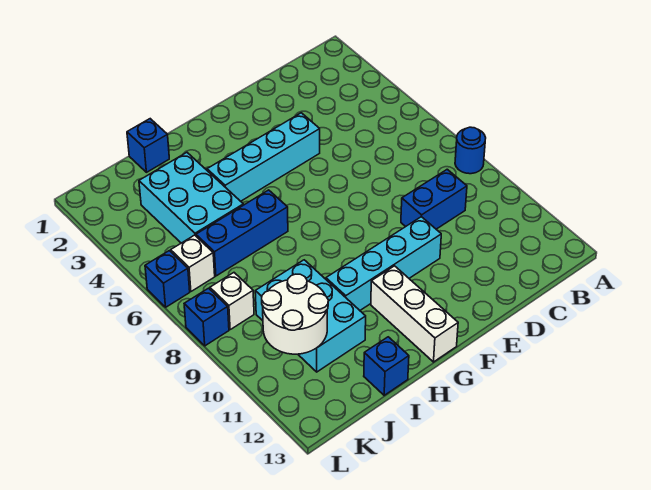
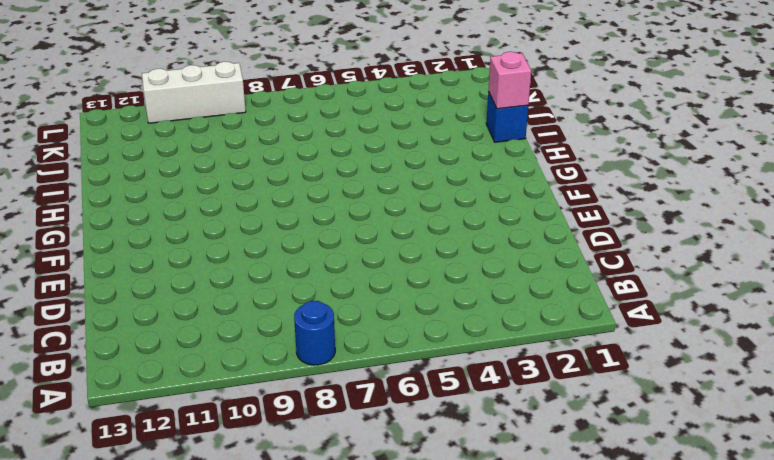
pink 1x1 brick [488,52,531,109] -> none
white 1x3 brick [142,62,246,123] -> white 1x3 brick moved to [371,266,458,362]
none -> blue 1x2 brick [401,169,467,229]
none -> cyan 1x4 brick [207,113,320,201]
none -> cyan 1x4 brick [326,217,441,310]

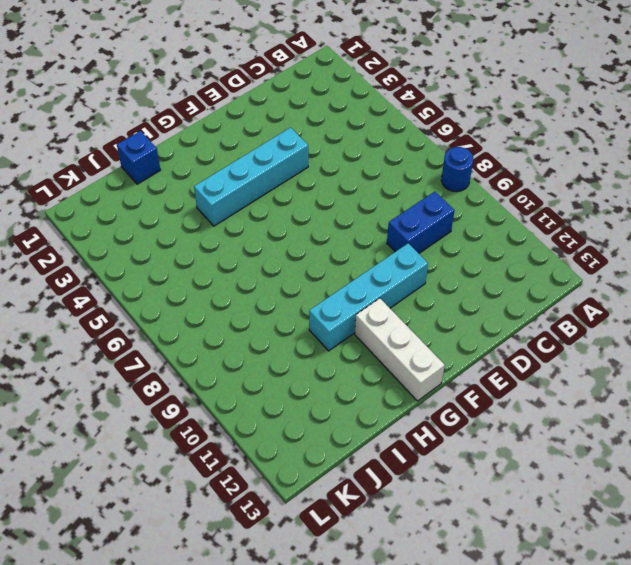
none -> blue 1x3 brick [196,190,288,276]
none -> cyan 2x3 brick [139,153,243,243]
none -> cyan 2x3 brick [255,260,366,372]

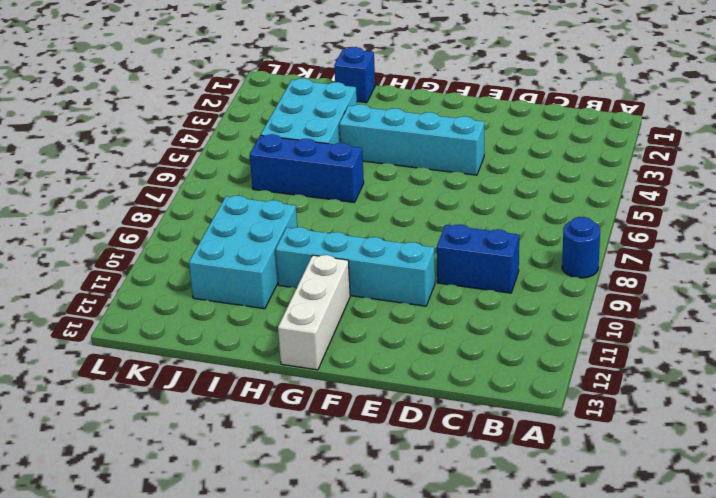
none -> blue 1x1 brick [364,337,409,395]
none -> white 1x1 brick [171,235,215,291]
none -> white 1x1 brick [210,273,254,329]

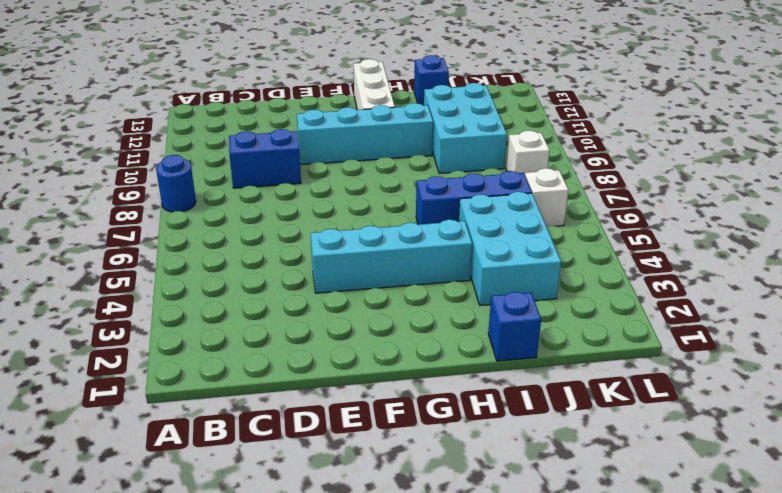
none -> blue 1x1 brick [145,251,190,307]
none -> blue 1x1 brick [184,288,229,346]
none -> white 2x2 round brick [262,274,328,354]

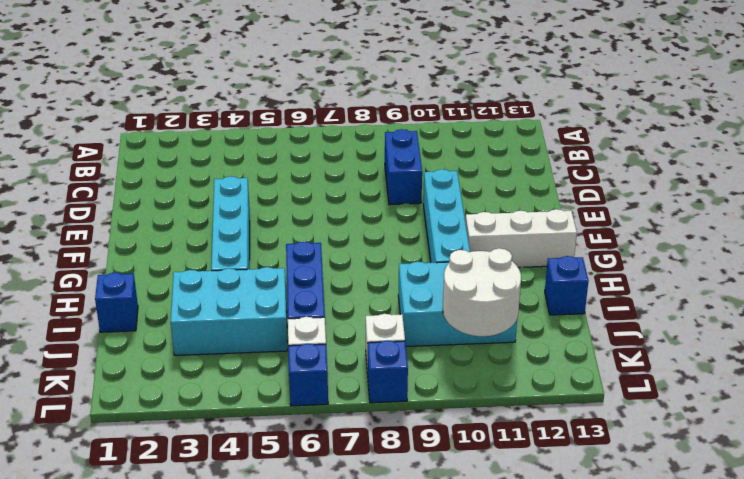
none -> blue 1x1 round brick [455,127,486,174]

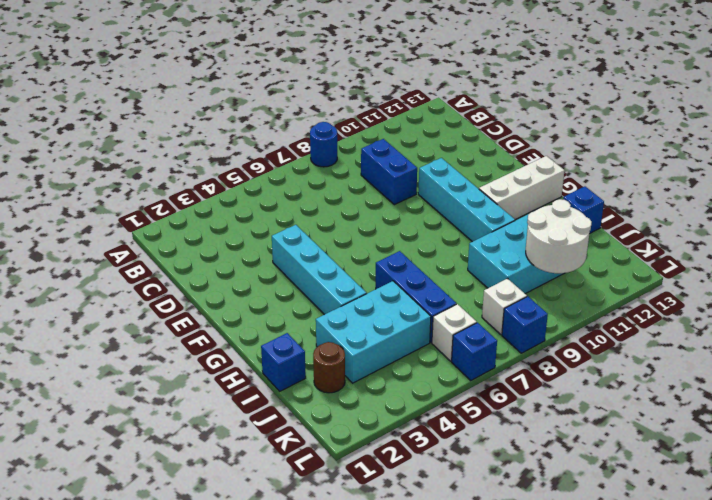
brown 1x1 round brick [313,342,345,393] -> none

